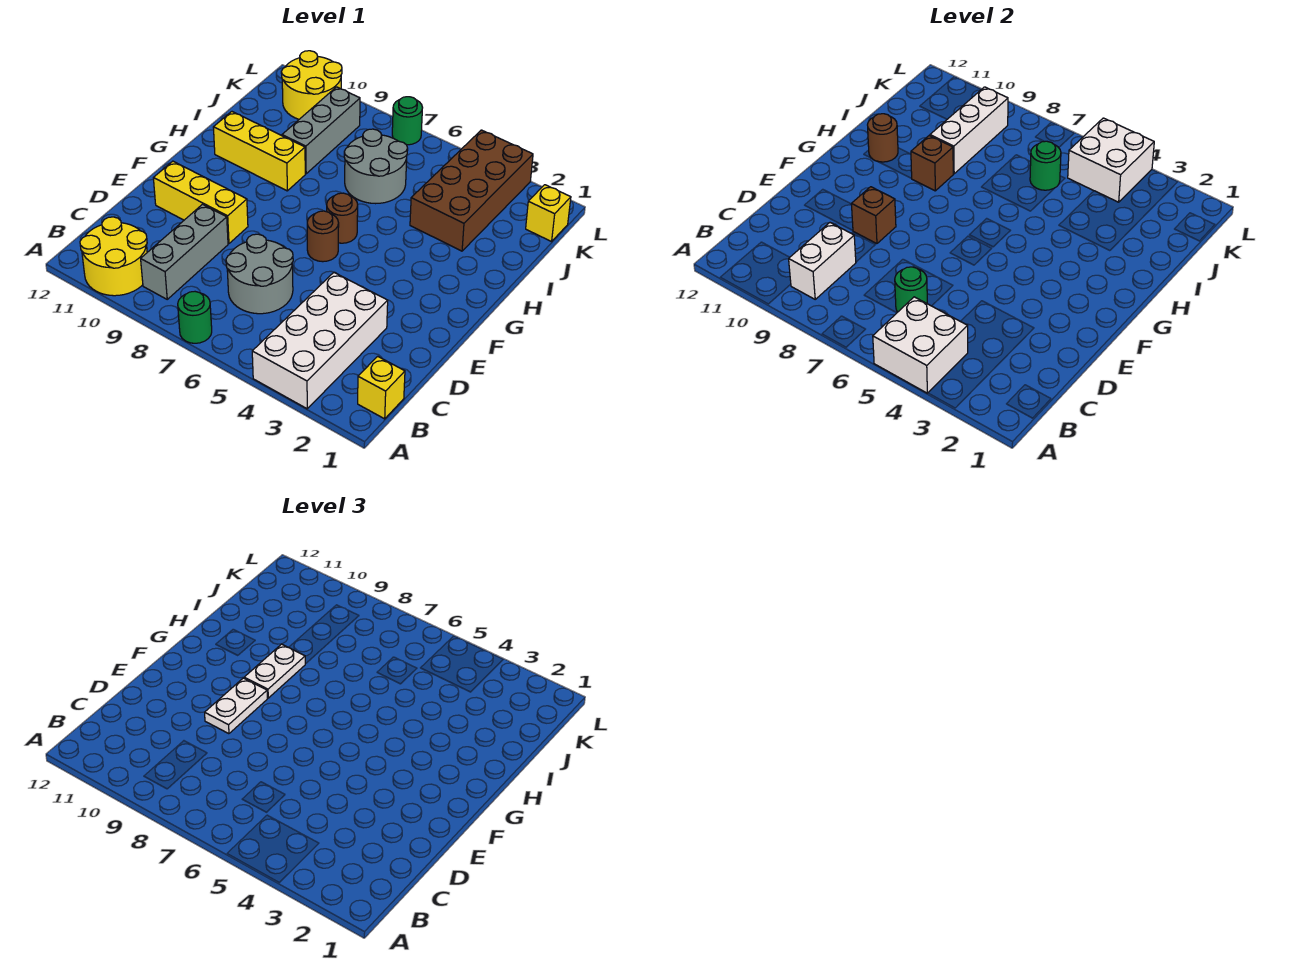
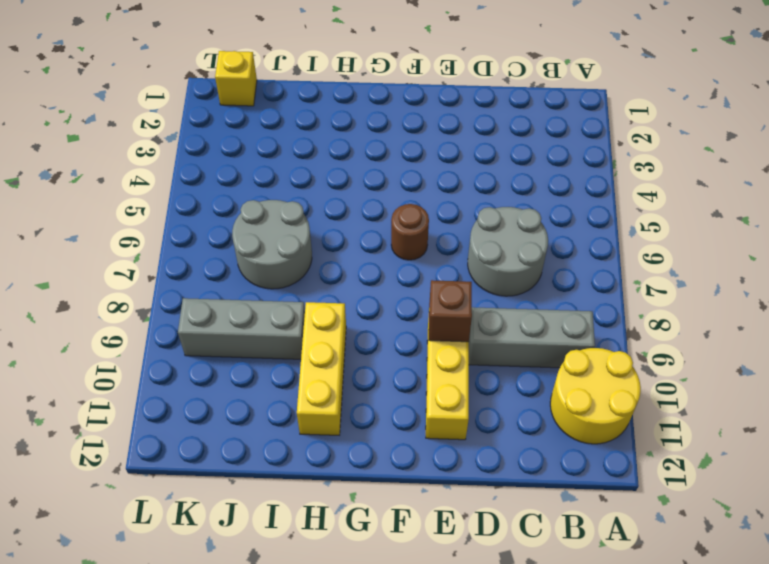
none -> white 2x4 brick [252,272,388,409]
none -> green 1x1 round brick [178,292,212,343]
none -> yellow 1x1 brick [358,356,405,419]

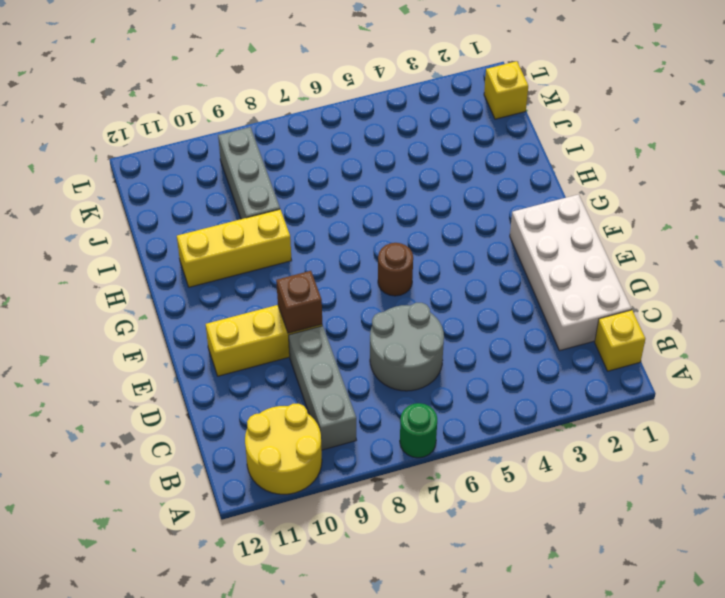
white 2x4 brick [510,194,631,351] -> white 2x4 brick moved to [252,272,388,409]
none -> brown 1x1 round brick [327,193,358,243]
none -> brown 2x4 brick [410,130,533,251]
none -> grey 2x2 round brick [344,129,408,204]

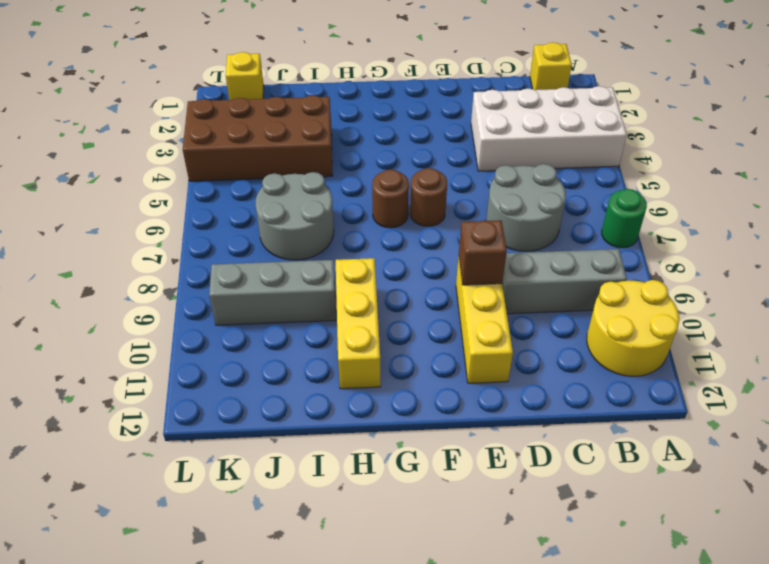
none -> yellow 2x2 round brick [281,51,342,119]
none -> green 1x1 round brick [392,97,423,145]
none -> white 2x2 brick [873,297,968,393]

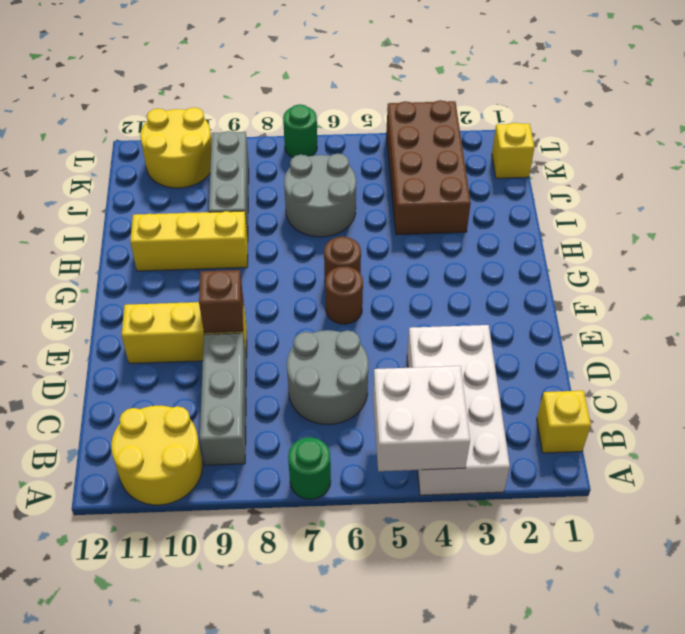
none -> white 1x2 brick [789,223,856,299]
none -> green 1x1 round brick [895,267,927,312]
none -> brown 1x1 brick [911,136,953,191]

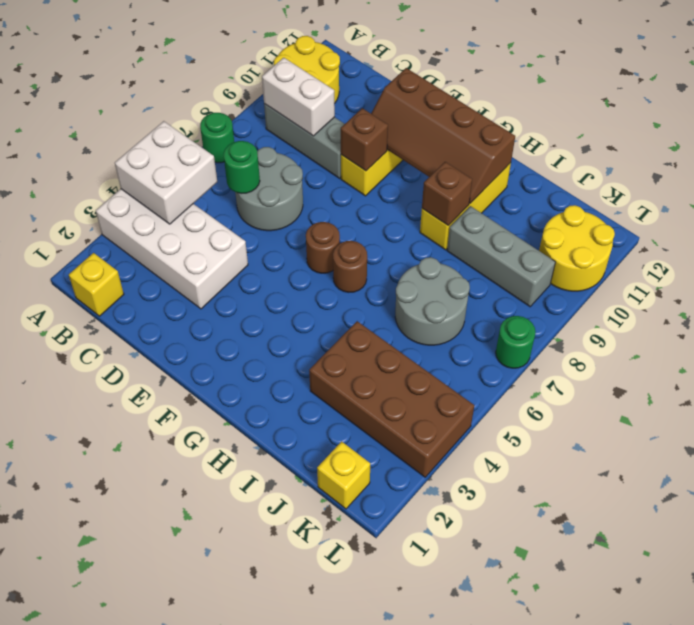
brown 2x4 slope [371,68,515,203] -> brown 1x1 round brick [868,114,898,162]
none -> white 1x3 brick [930,87,1008,174]
none -> green 1x1 round brick [1030,141,1061,190]
none -> white 2x2 brick [1068,118,1154,202]

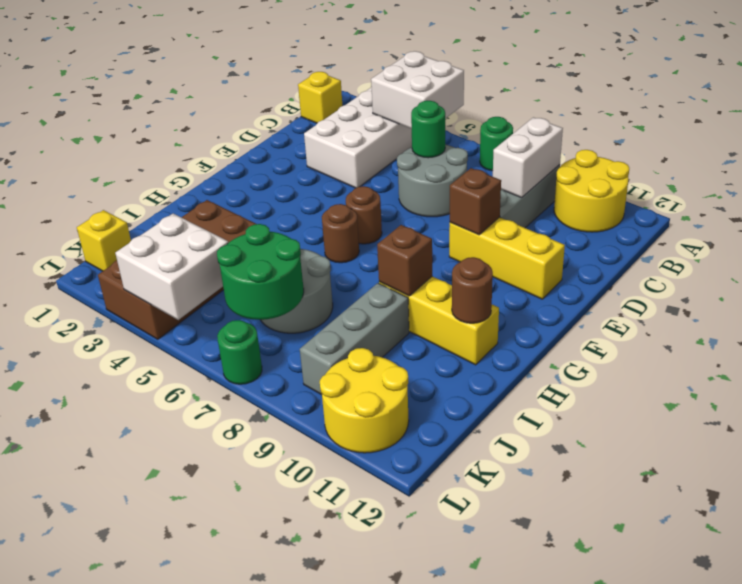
green 2x2 round brick [217,224,304,320] -> green 1x1 round brick [1030,141,1061,190]
none -> white 1x3 brick [930,87,1008,174]
none -> white 1x2 plate [205,678,267,734]
none -> white 1x2 plate [244,644,305,698]

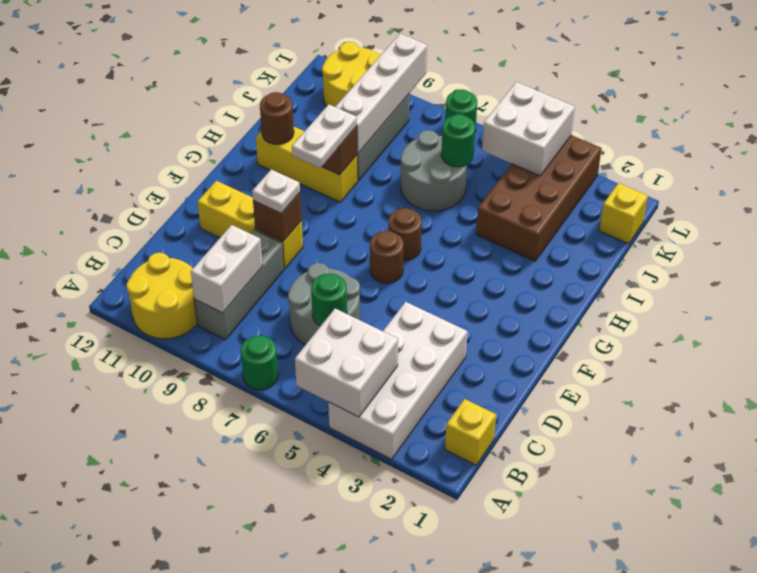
white 1x1 plate [252,169,300,213] -> white 1x2 plate [205,678,267,734]
white 1x4 brick [336,34,427,154] -> white 1x3 brick [930,87,1008,174]

